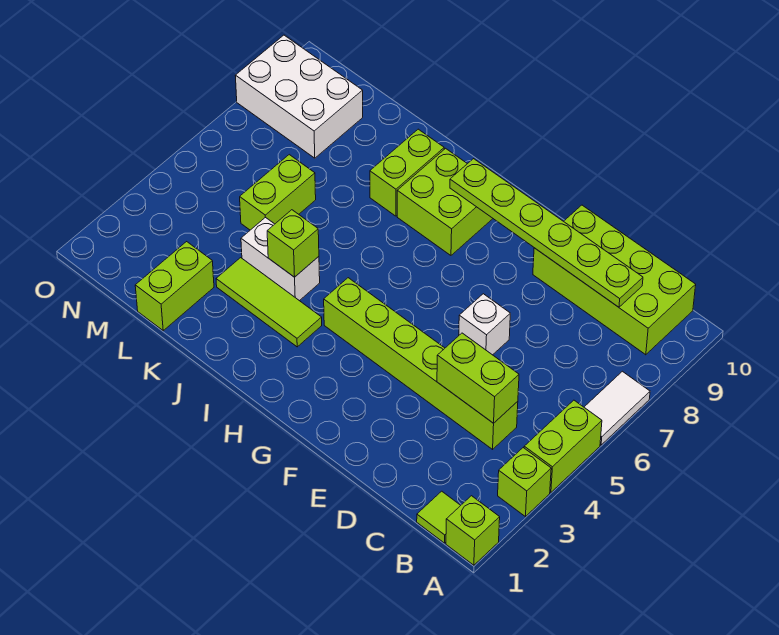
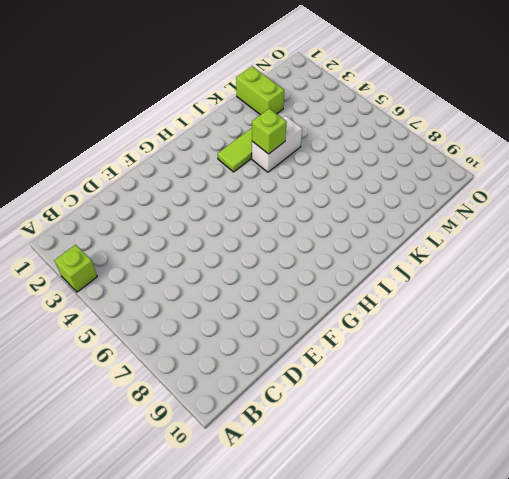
none -> lime 1x1 brick [446,496,500,565]
none -> lime 1x2 brick [524,400,602,492]
none -> white 1x2 tile [584,371,650,445]

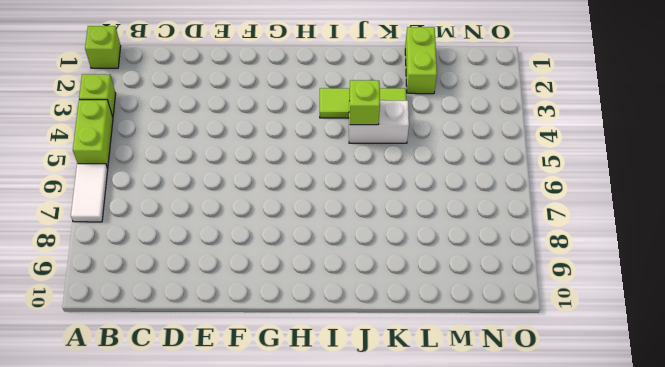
none -> lime 1x1 tile [417,491,461,543]
none -> lime 2x4 brick [533,205,696,355]
none -> lime 1x6 brick [324,278,518,449]

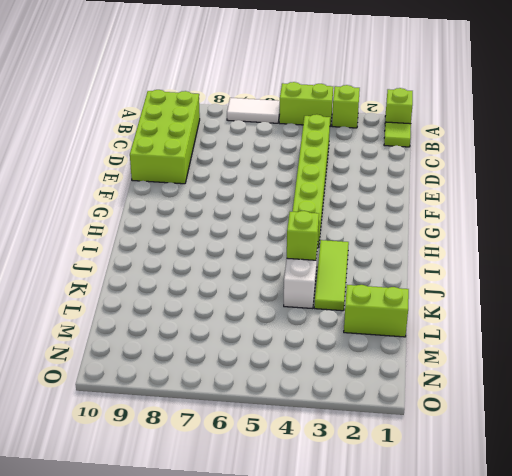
none -> white 1x1 brick [459,294,510,355]
none -> lime 2x2 brick [397,148,493,255]
none -> lime 1x2 brick [370,129,444,216]

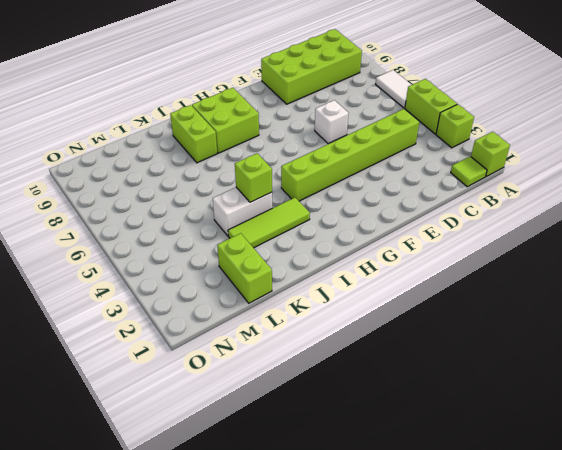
none -> lime 1x2 brick [240,155,316,230]
none -> white 2x3 brick [235,35,363,158]
none -> lime 1x2 brick [437,333,519,423]

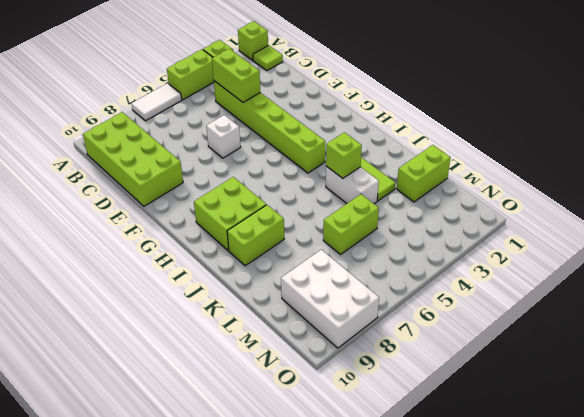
none -> lime 1x6 plate [450,159,643,307]

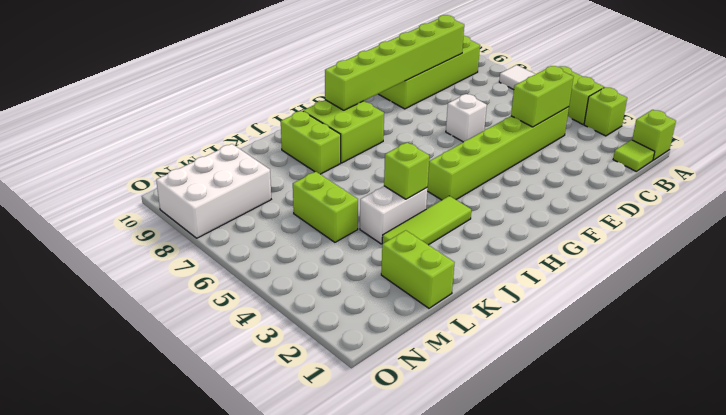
lime 1x6 brick [325,15,464,110] -> lime 1x6 plate [450,159,643,307]

